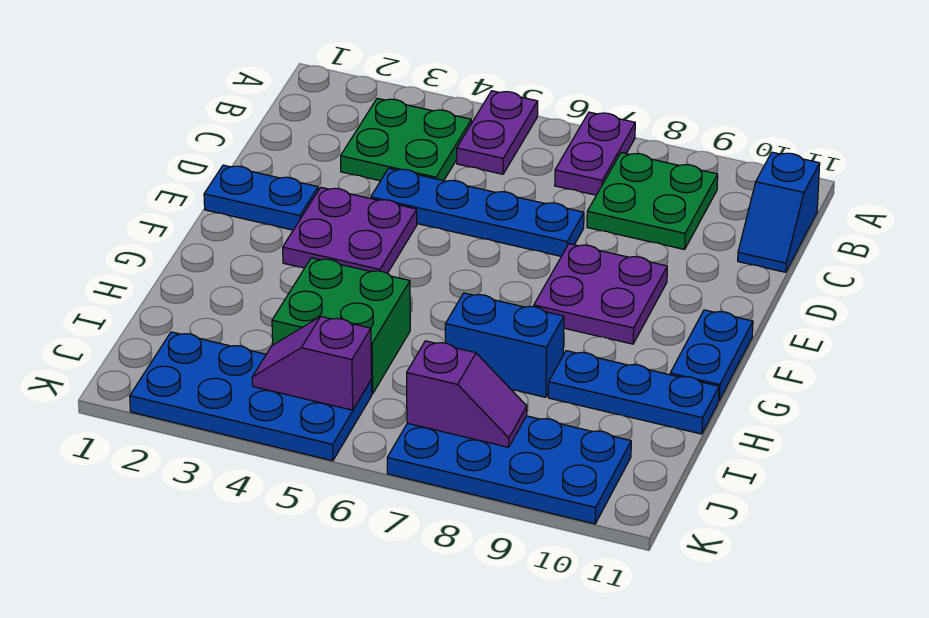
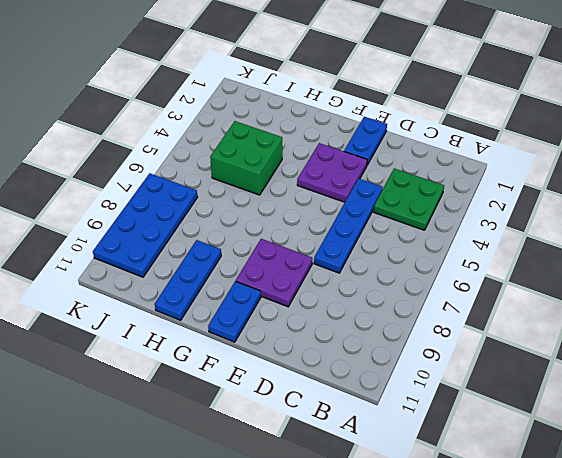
blue 1x2 plate [208,281,261,342] -> blue 1x2 plate turned to [670,310,753,400]
none -> purple 1x2 plate [457,91,538,174]
none -> purple 1x2 plate [555,112,635,195]
none -> green 2x2 plate [587,153,718,249]

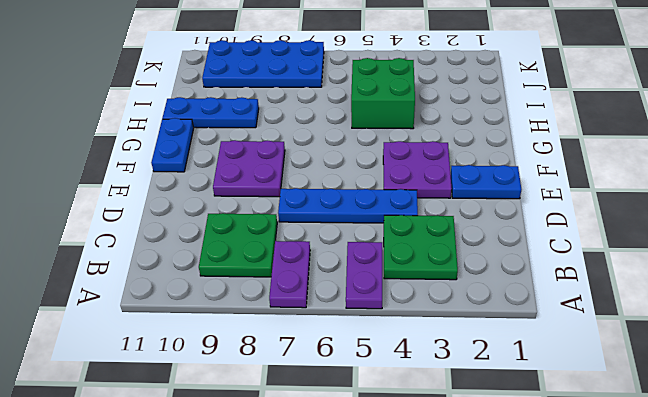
none -> blue 1x2 slope [738,152,820,272]
none -> blue 1x2 brick [445,293,564,397]
none -> blue 2x4 plate [130,332,372,461]

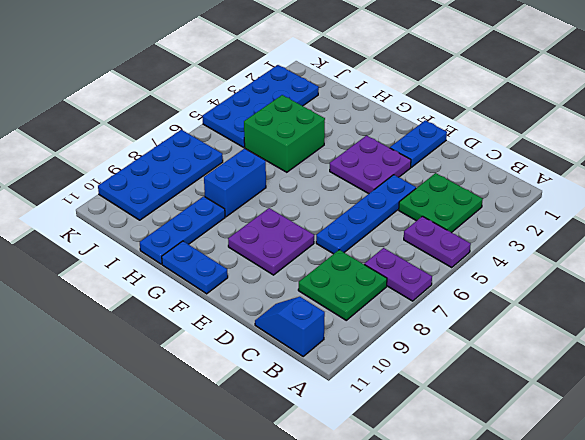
none -> purple 1x2 slope [252,317,372,410]
none -> purple 1x2 slope [407,341,527,447]

